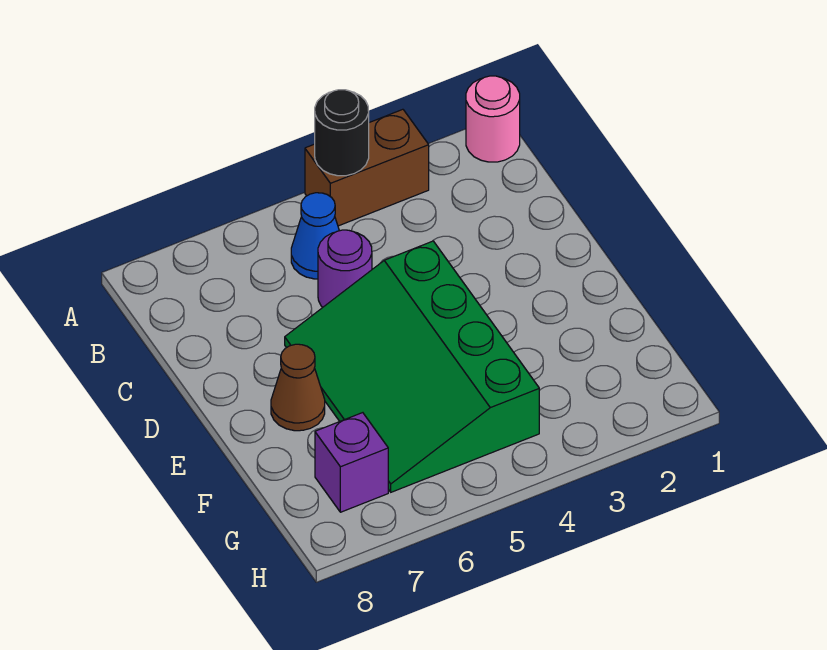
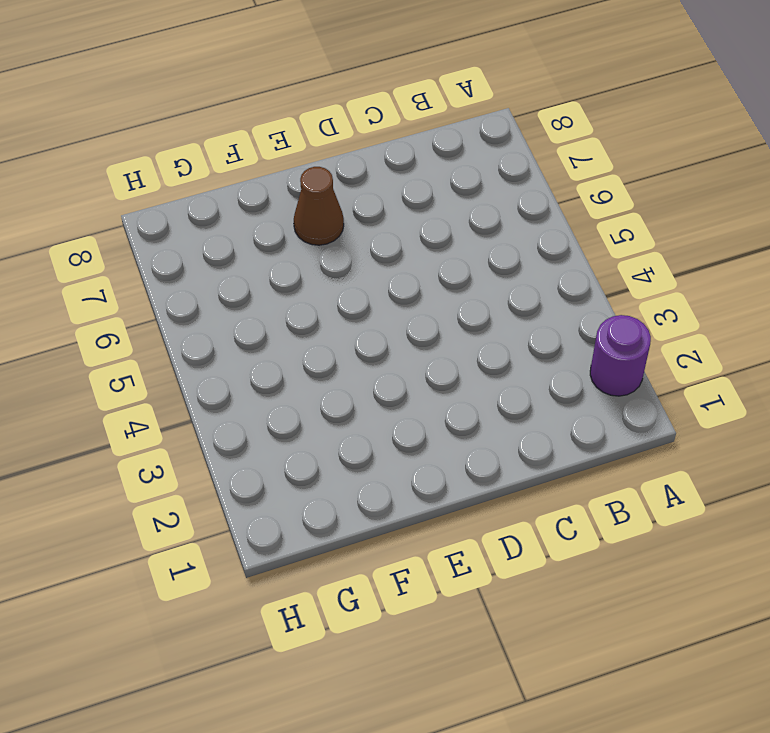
purple 1x1 round brick [590,315,651,396] -> purple 1x1 round brick moved to [318,230,372,307]
none -> pink 1x1 round brick [466,76,520,162]
none -> brown 1x2 brick [305,109,429,226]

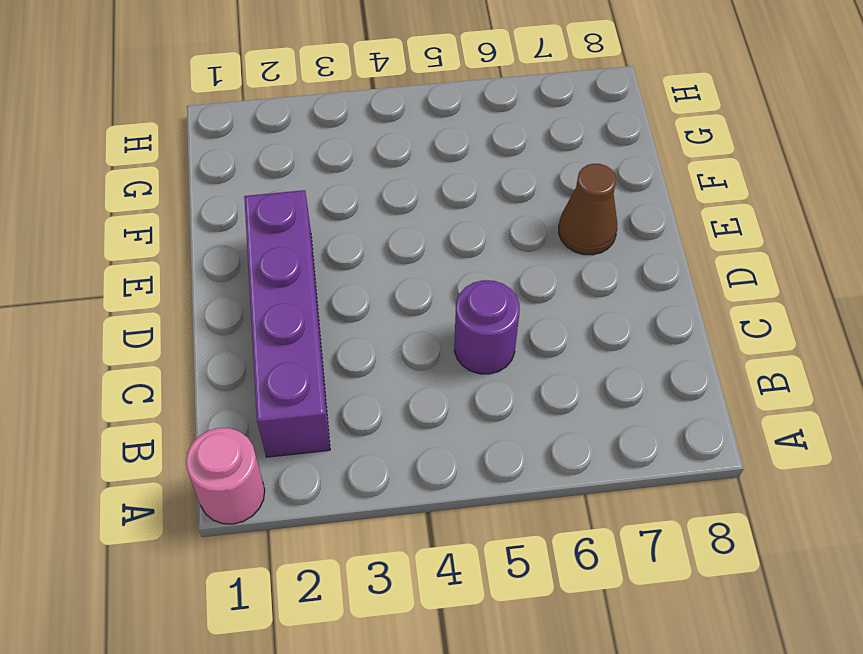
purple 1x4 brick [244,190,330,457] -> none
none -> brown 1x2 brick [305,109,429,226]
none -> blue 1x1 cone [291,193,339,279]

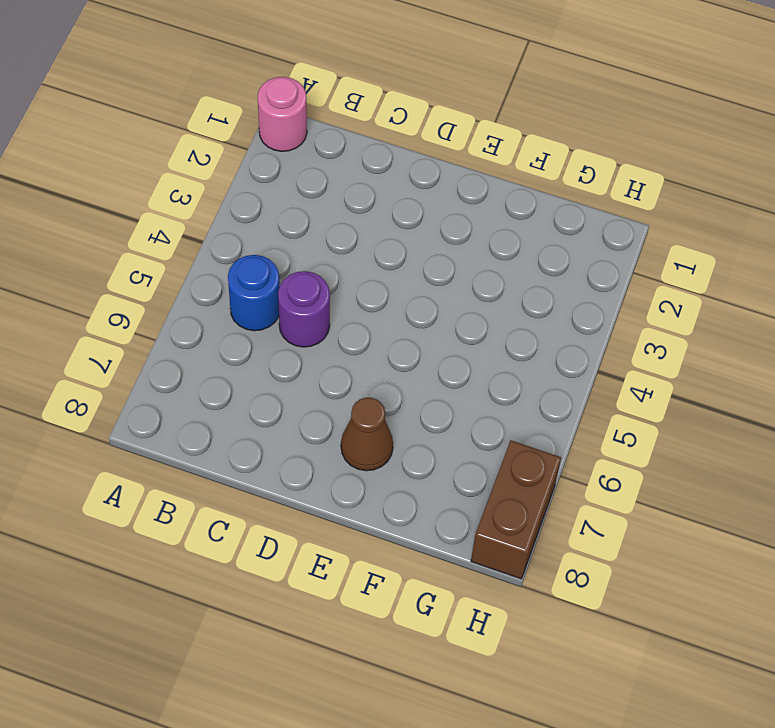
blue 1x1 round brick [228,255,279,331] -> blue 1x1 cone [291,193,339,279]
brown 1x2 brick [471,441,561,579] -> brown 1x2 brick moved to [305,109,429,226]
none -> green 3x4 slope [285,241,539,492]
none -> purple 1x1 brick [315,413,388,512]

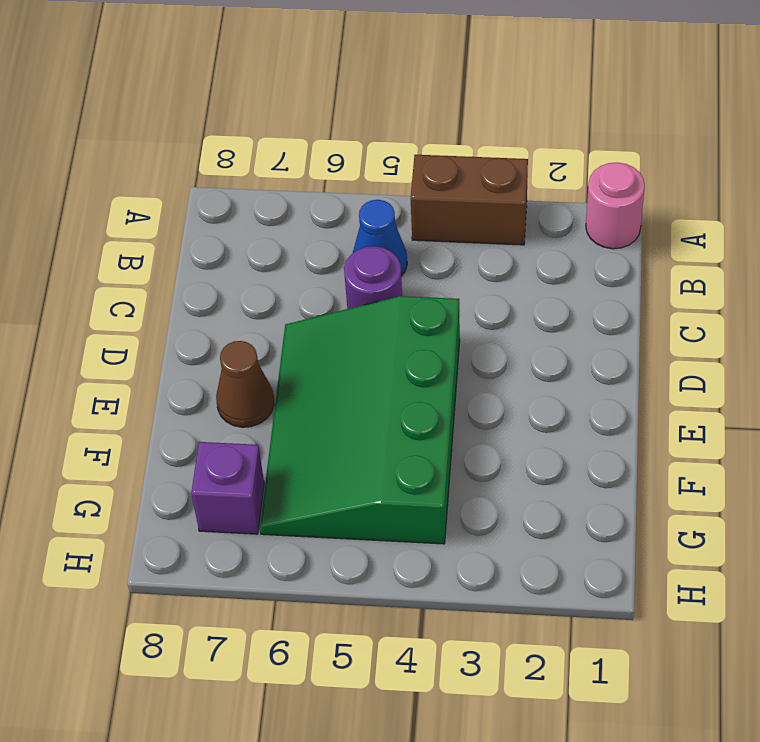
none -> black 1x1 round brick [315,90,369,176]

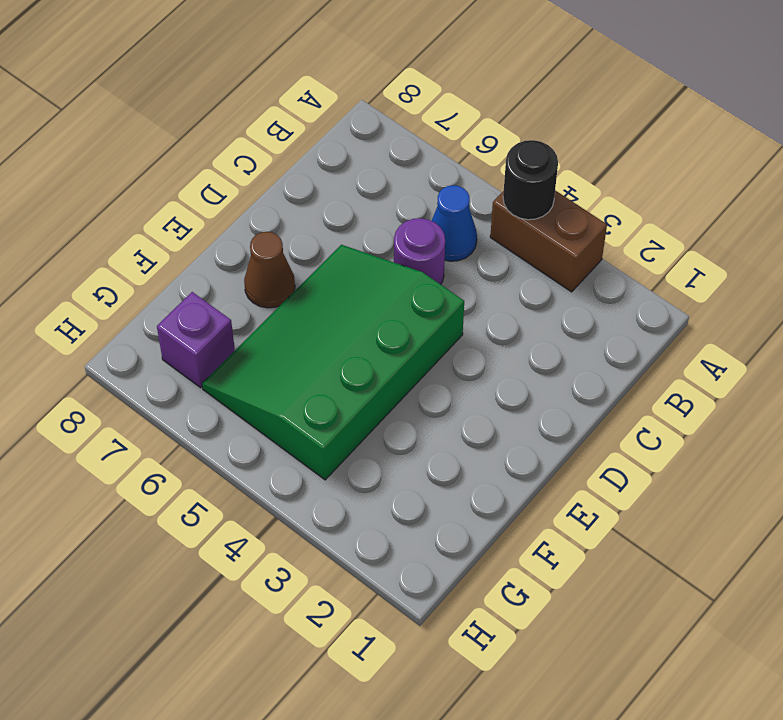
none -> pink 1x1 round brick [466,76,520,162]

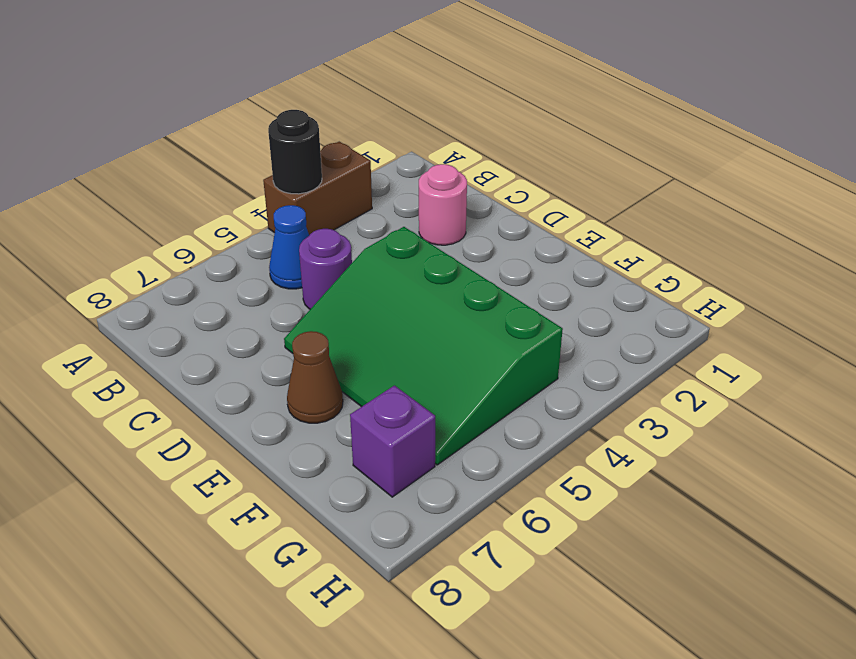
pink 1x1 round brick [419,164,467,245] -> pink 1x1 round brick moved to [466,76,520,162]

